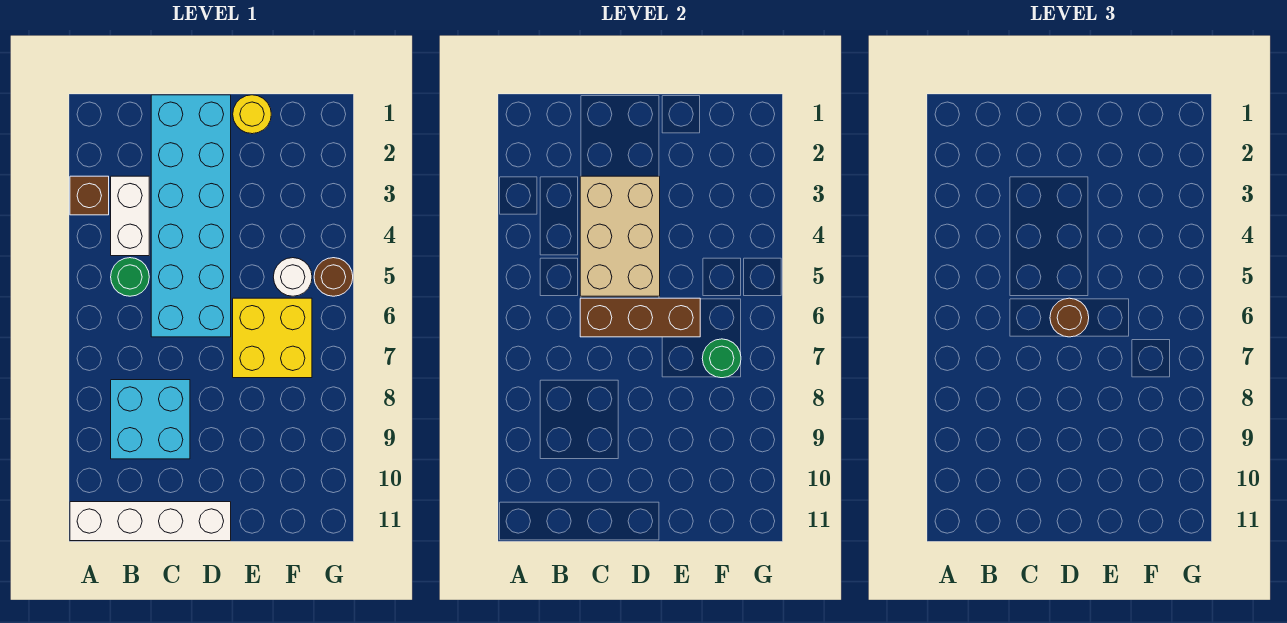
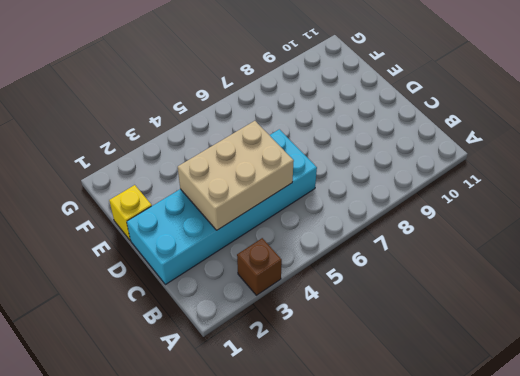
yellow 1x1 brick [109,185,152,241] -> yellow 1x1 round brick [233,95,271,134]
none -> white 1x4 brick [70,502,231,541]
none -> white 1x2 brick [111,176,149,256]
none -> green 1x1 round brick [111,258,149,296]

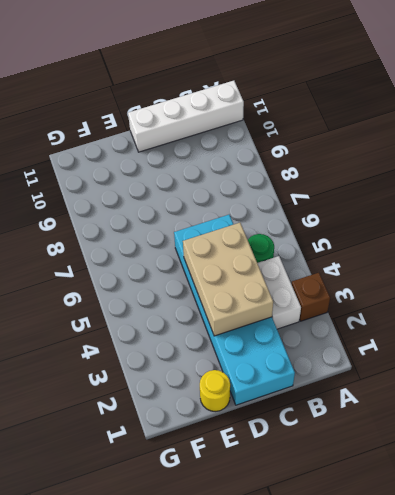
none -> cyan 2x2 brick [111,380,190,459]
none -> yellow 2x2 brick [233,298,312,378]
none -> white 1x1 round brick [273,258,312,296]

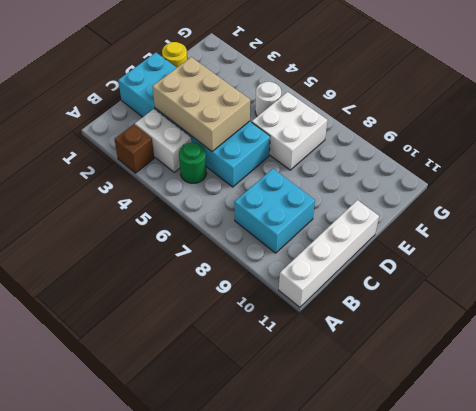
white 2x2 brick [252,92,327,170] -> yellow 2x2 brick [233,298,312,378]
none -> brown 1x1 round brick [314,258,353,296]
none -> brown 1x3 brick [580,298,700,337]
none -> green 1x1 round brick [702,339,741,378]

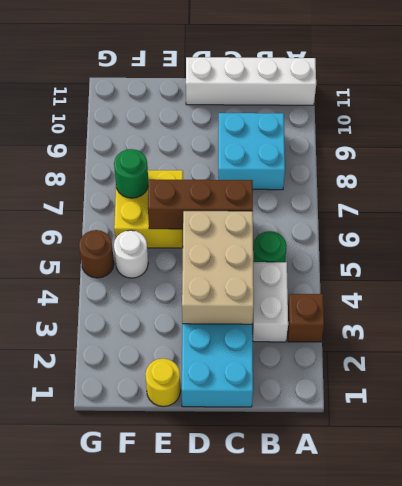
none -> brown 1x1 round brick [1050,298,1089,337]

